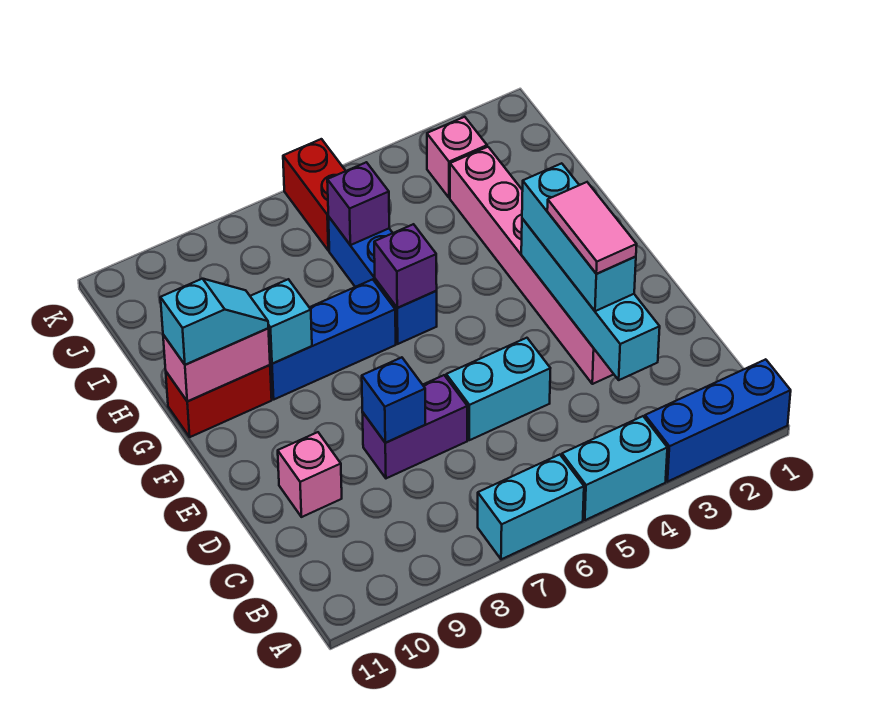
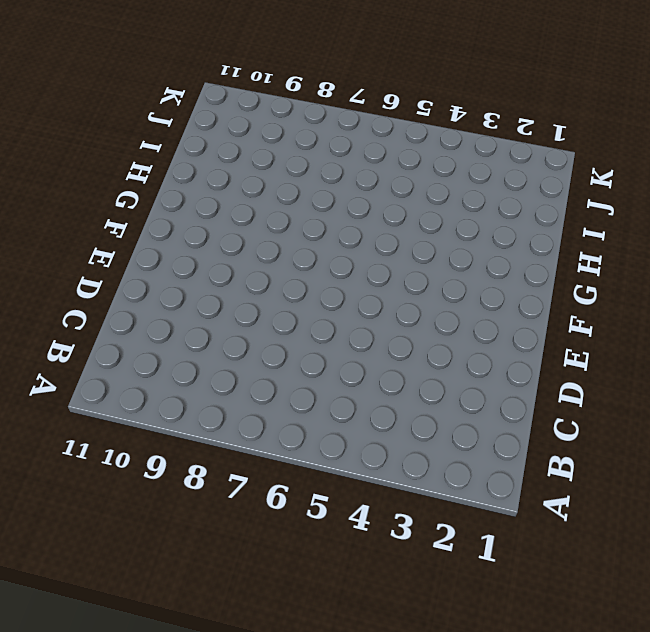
none -> blue 1x3 brick [645,359,791,482]
none -> cyan 1x2 brick [562,416,667,520]
none -> cyan 1x2 brick [478,455,584,559]

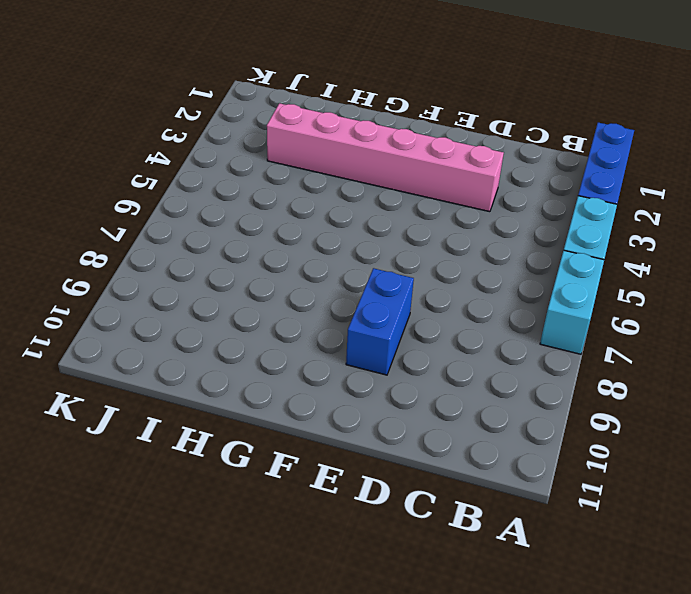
blue 1x2 brick [346,268,414,375] -> none
none -> cyan 1x2 brick [446,338,550,440]
none -> purple 1x2 brick [362,375,467,478]
none -> pink 1x1 brick [278,432,342,517]

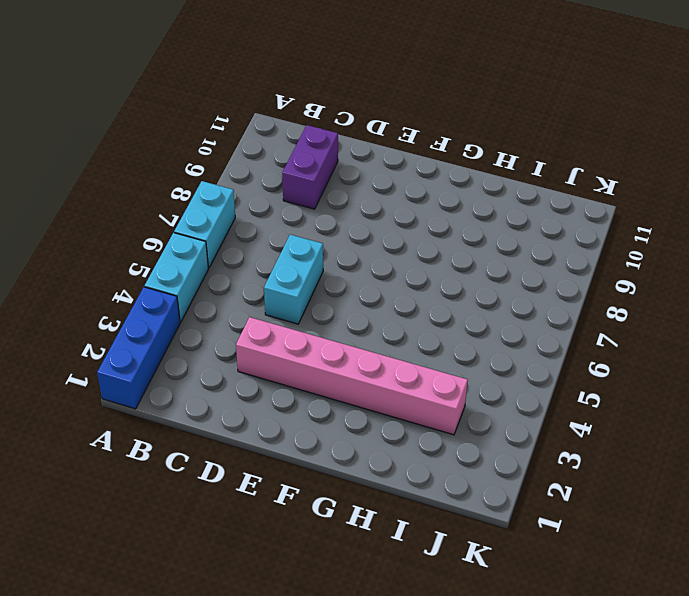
purple 1x2 brick [282,125,338,209] -> purple 1x2 brick moved to [362,375,467,478]
none -> pink 1x1 brick [278,432,342,517]
none -> blue 1x3 brick [328,217,437,344]
none -> blue 1x3 brick [270,279,396,399]

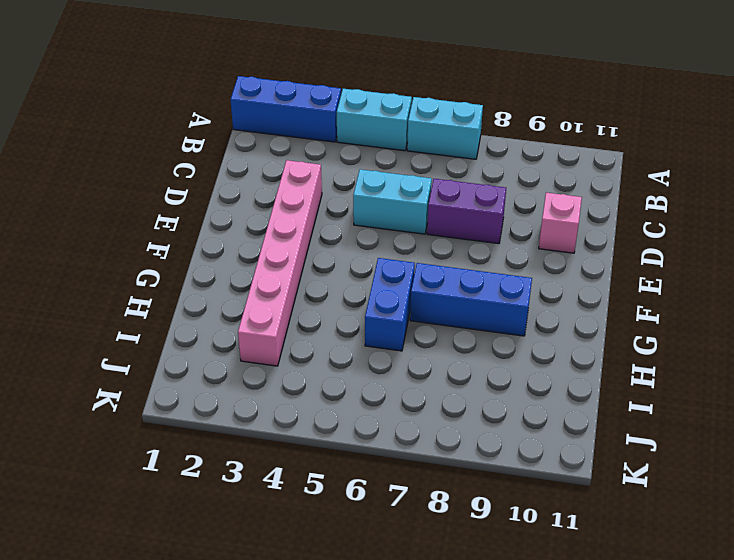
blue 1x2 brick [365,258,415,351] -> blue 1x3 brick [328,217,437,344]
none -> red 1x2 brick [166,365,272,437]
none -> pink 1x1 brick [427,117,487,198]
none -> red 1x2 brick [283,139,346,251]

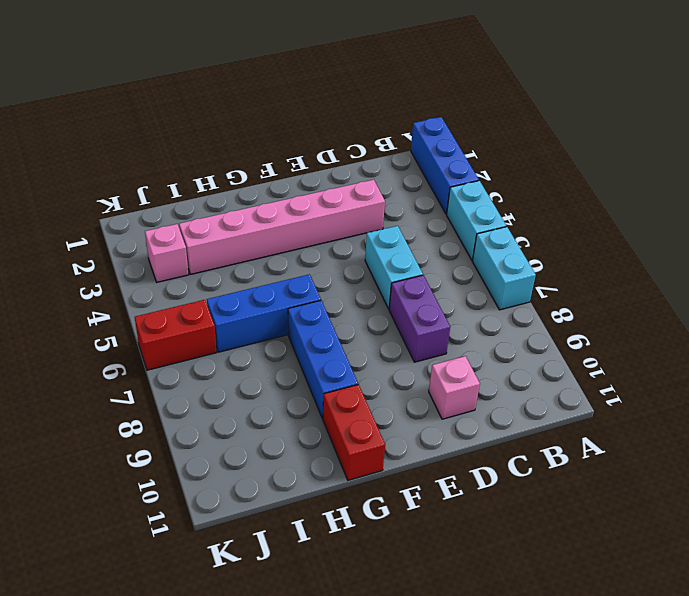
none -> cyan 1x4 brick [521,218,660,380]
none -> blue 1x1 brick [362,357,425,443]
none -> purple 1x1 brick [374,224,437,308]

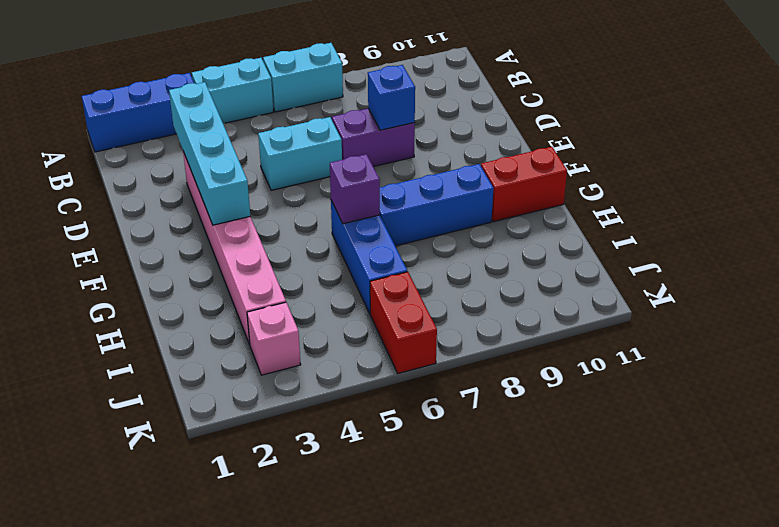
none -> pink 1x1 brick [278,432,342,517]
none -> cyan 1x1 brick [250,279,312,364]
none -> pink 1x2 brick [163,329,270,401]

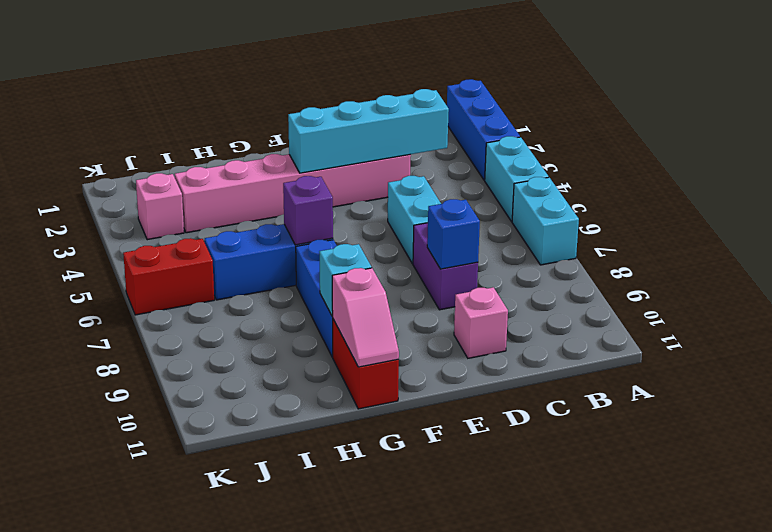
pink 1x2 slope [332,268,399,367] -> pink 1x2 brick [163,329,270,401]
none -> purple 1x1 brick [327,162,389,245]
none -> cyan 1x3 brick [522,163,636,311]
none -> cyan 1x2 slope [160,279,268,365]

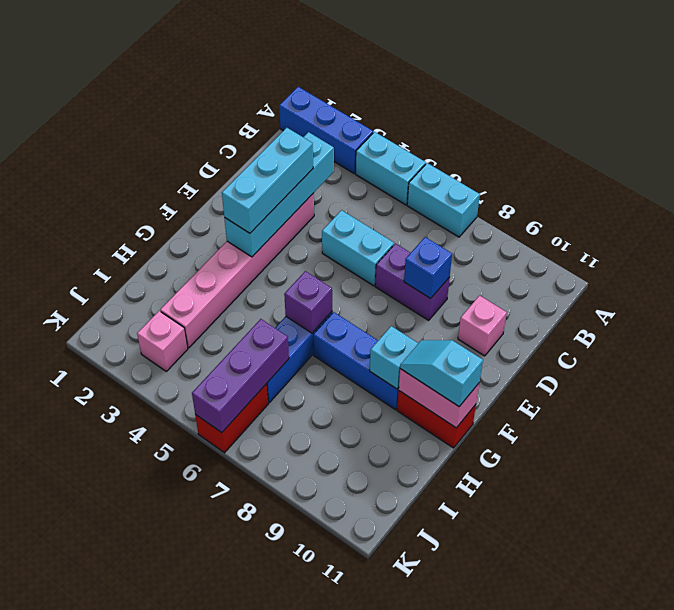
purple 1x3 brick [192,319,289,433] -> purple 1x1 brick [327,162,389,245]
none -> pink 1x2 tile [547,182,637,274]

